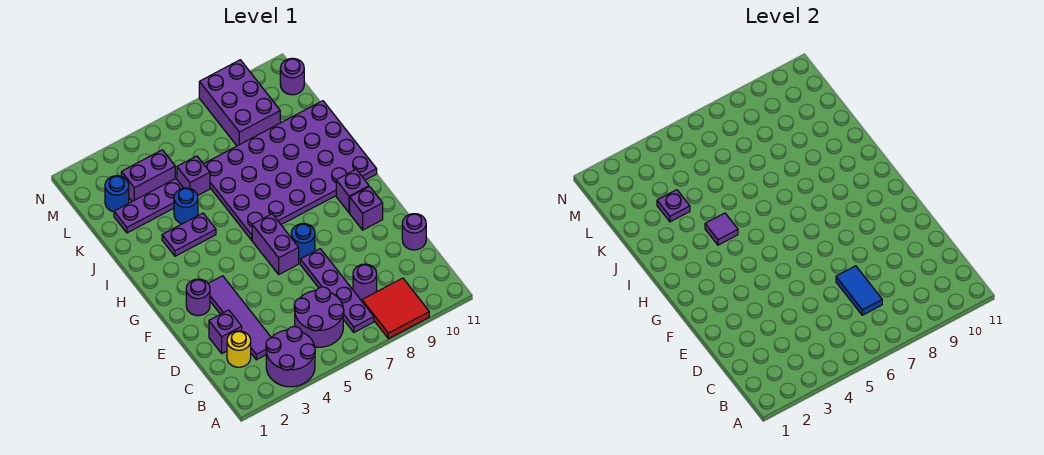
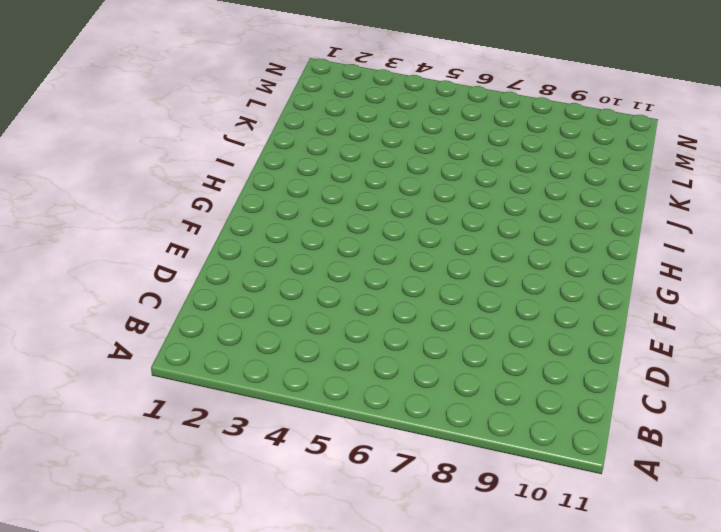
none -> purple 2x2 round brick [266,326,315,387]
none -> red 2x2 tile [362,278,429,339]
none -> purple 2x2 round brick [294,287,344,347]

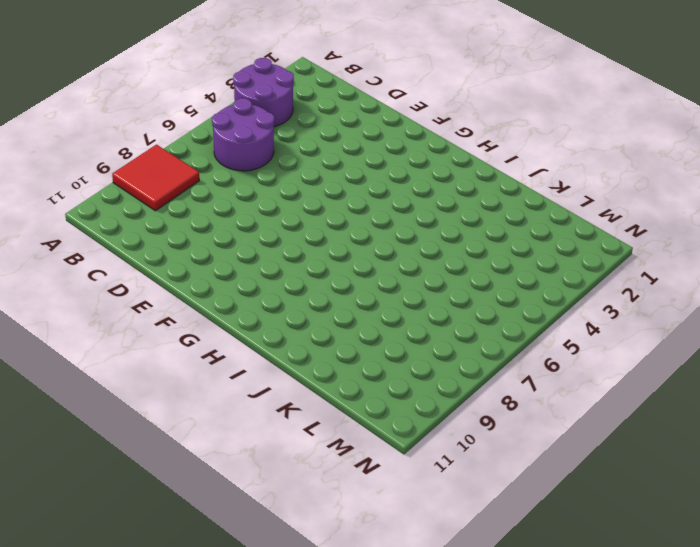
none -> purple 1x4 plate [300,249,374,332]
none -> yellow 1x1 round brick [227,331,251,367]
none -> purple 1x4 tile [208,276,271,360]

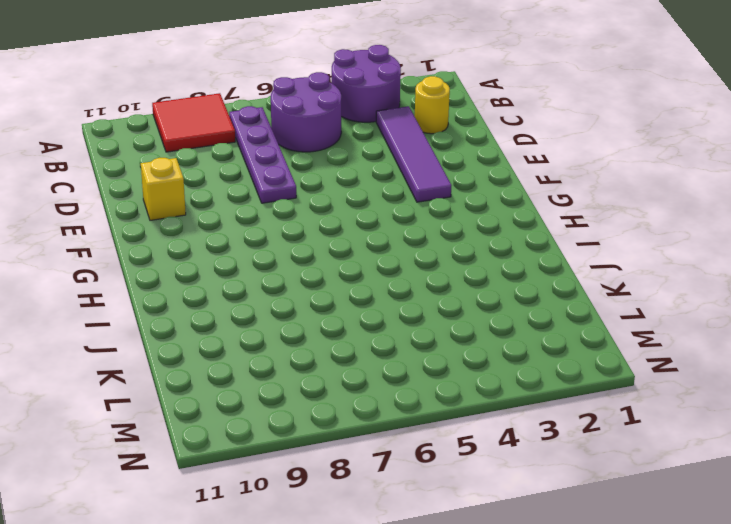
yellow 1x1 brick [141,158,186,220] -> none
none -> purple 1x1 round brick [353,264,377,300]
none -> purple 1x1 brick [209,310,242,353]
none -> purple 1x1 round brick [402,214,426,250]

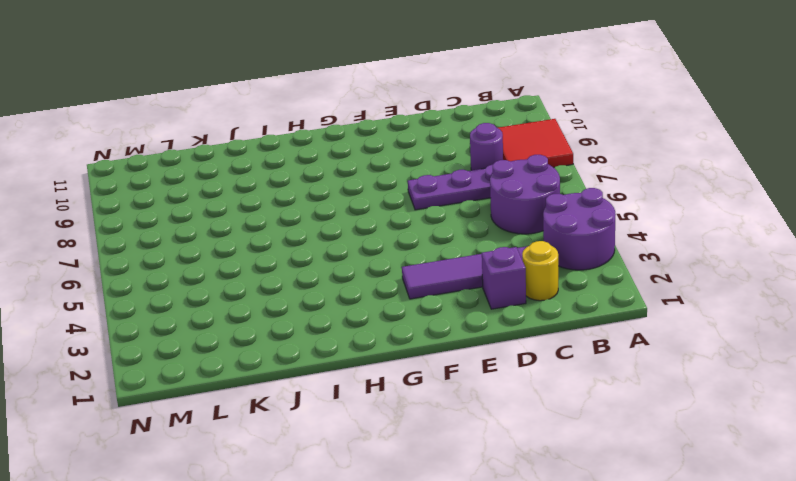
none -> purple 1x1 round brick [402,214,426,250]
none -> purple 1x1 round brick [186,279,210,316]
none -> purple 1x2 brick [252,214,299,274]

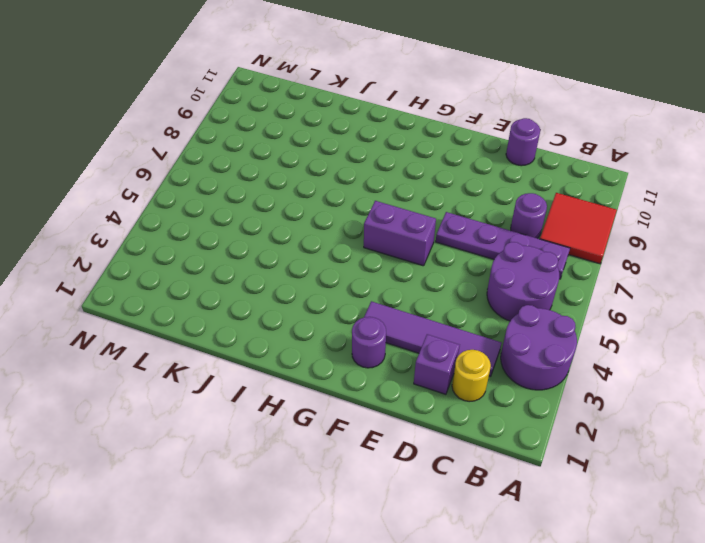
none -> blue 1x1 round brick [291,224,315,259]
none -> purple 1x1 brick [350,187,383,230]
none -> purple 1x1 brick [336,170,369,213]

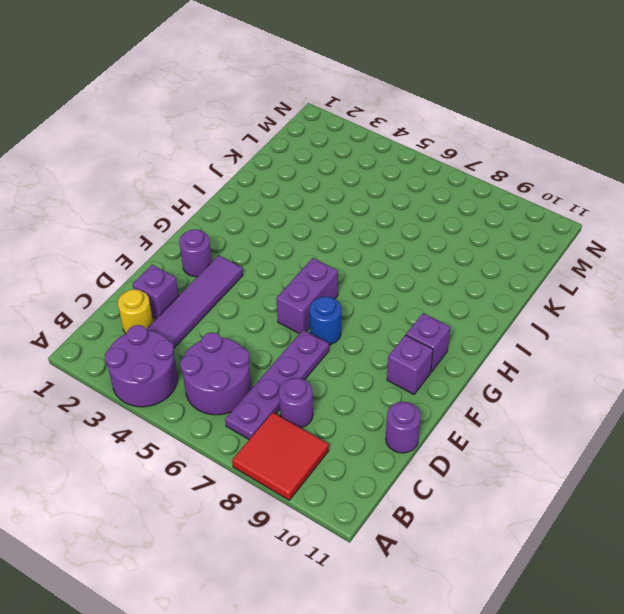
none -> purple 4x6 plate [204,101,377,240]
none -> purple 1x2 plate [162,213,216,256]
none -> blue 1x1 round brick [174,188,198,224]

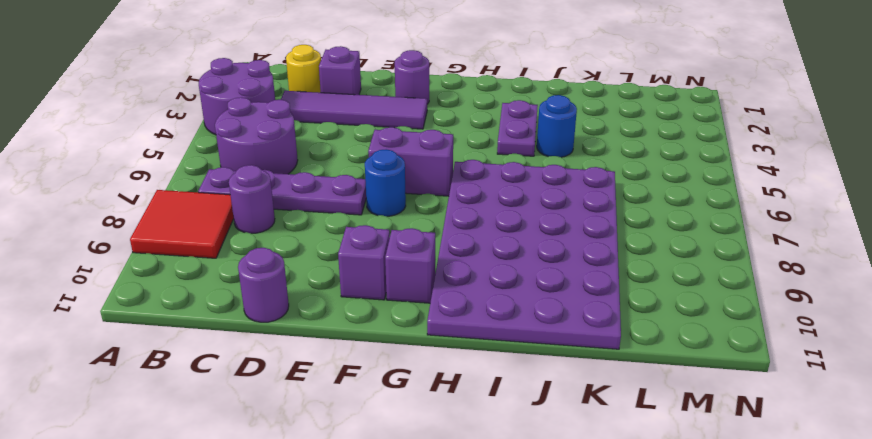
none -> purple 1x3 plate [114,178,183,233]
none -> purple 1x1 brick [177,156,210,195]
none -> blue 1x1 round brick [105,176,129,212]

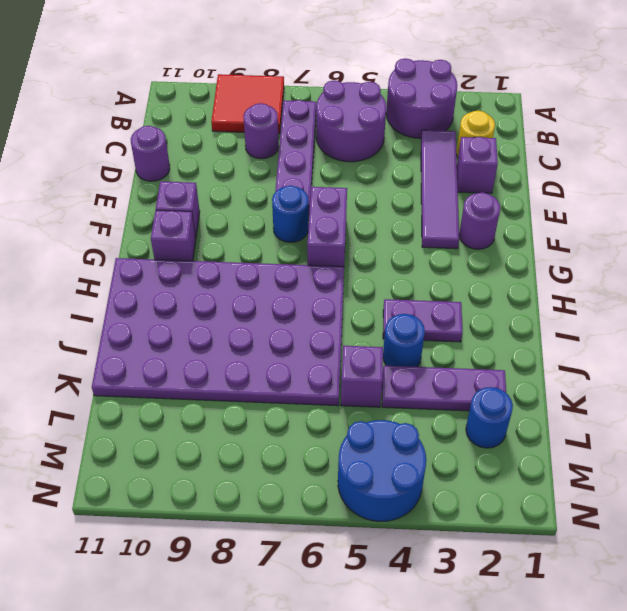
blue 2x2 round brick [338,420,426,522] -> none
none -> purple 1x2 brick [121,150,175,201]
none -> purple 2x3 brick [199,60,280,146]
none -> purple 1x1 round brick [280,58,304,95]

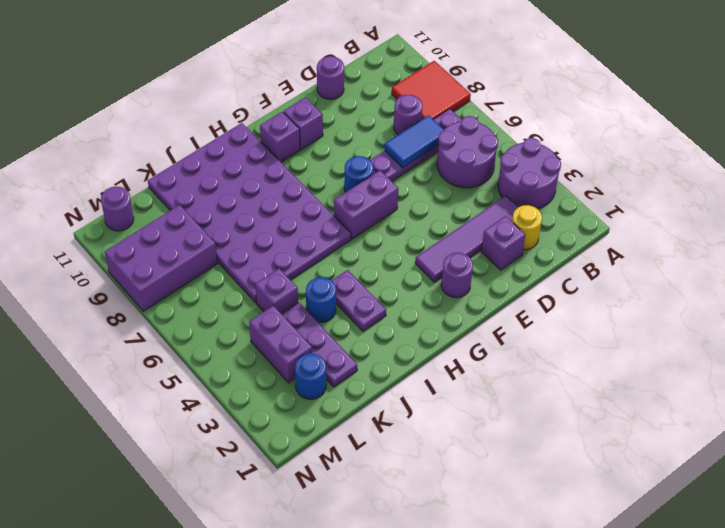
none -> purple 1x1 tile [705,213,738,245]
none -> purple 1x1 plate [657,190,690,222]

